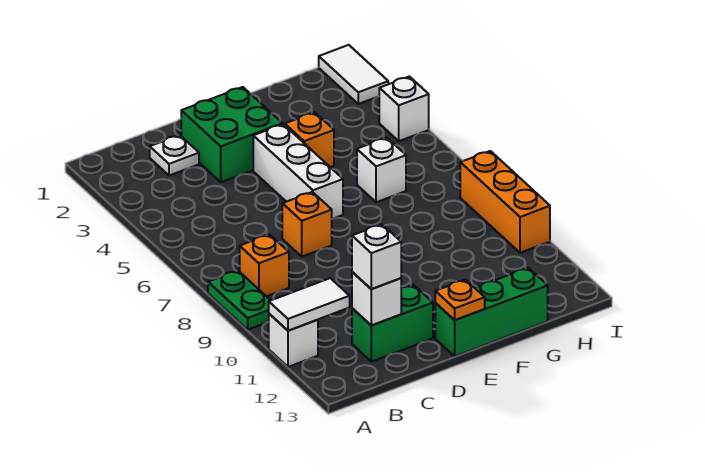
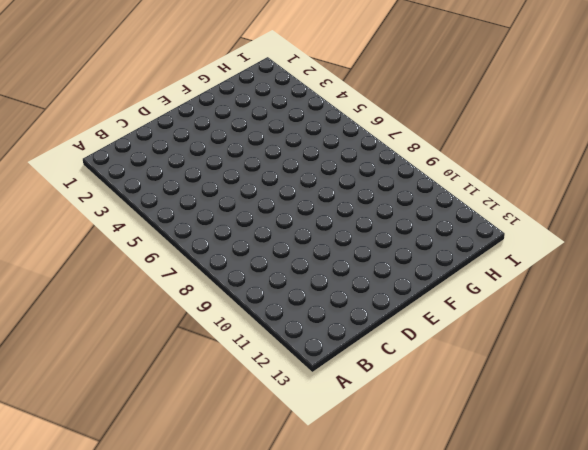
none -> green 1x2 plate [208,271,271,330]
none -> white 1x1 brick [269,314,318,367]
none -> orange 1x1 brick [240,234,289,296]

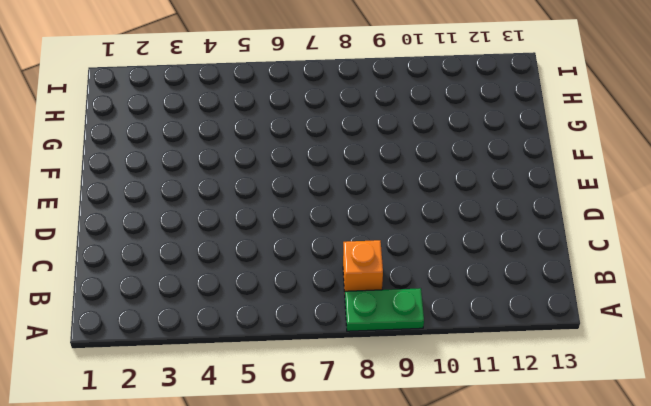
none -> white 1x1 brick [269,314,318,367]
none -> white 1x1 plate [150,135,199,176]
none -> green 1x2 brick [352,285,433,362]

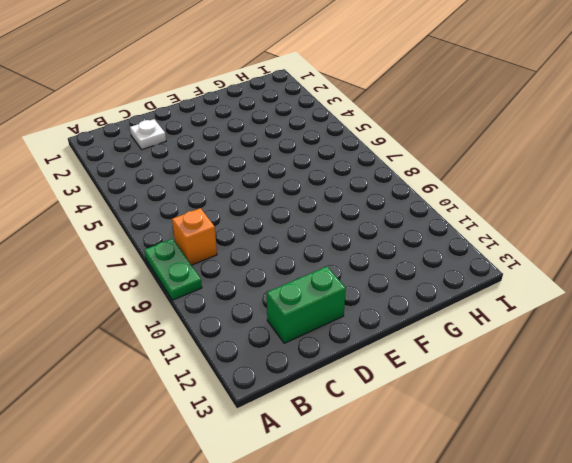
none -> white 1x1 brick [269,314,318,367]
none -> green 2x2 brick [181,87,282,182]
none -> orange 1x1 brick [282,192,332,257]

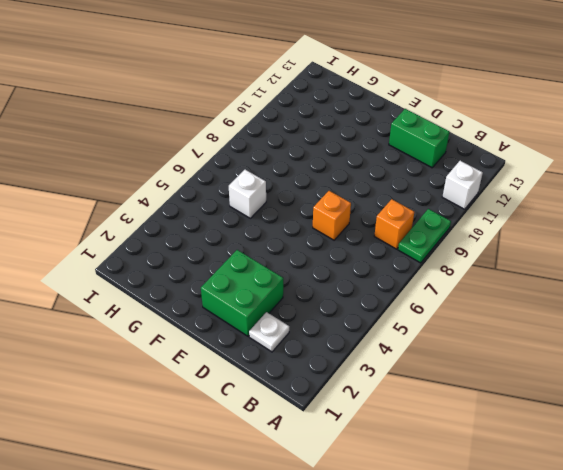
none -> white 1x3 brick [253,124,343,219]
none -> green 1x3 brick [435,268,548,356]
none -> orange 1x1 brick [285,112,334,167]

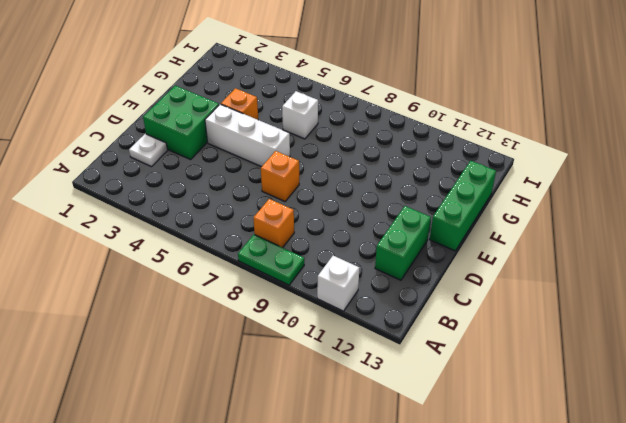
none -> white 1x2 tile [319,45,388,104]
none -> white 1x1 brick [379,76,429,141]
none -> orange 1x3 brick [460,151,550,253]

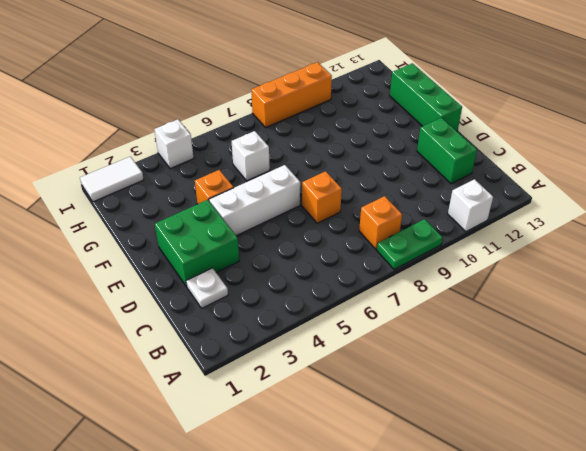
none -> white 1x2 tile [269,278,350,331]
none -> white 1x1 brick [352,272,401,325]
none -> orange 1x1 plate [435,280,485,320]

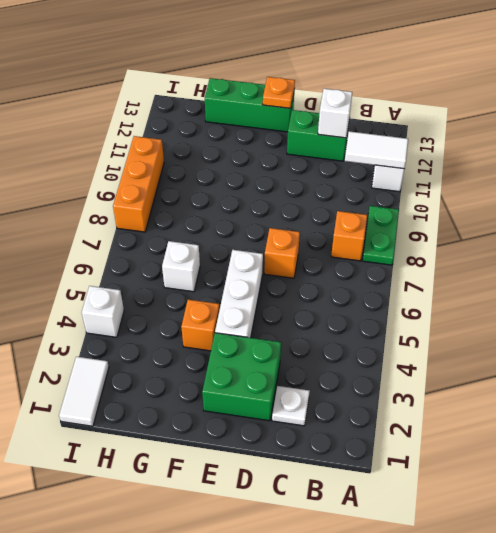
none -> white 1x1 brick [352,224,401,289]

